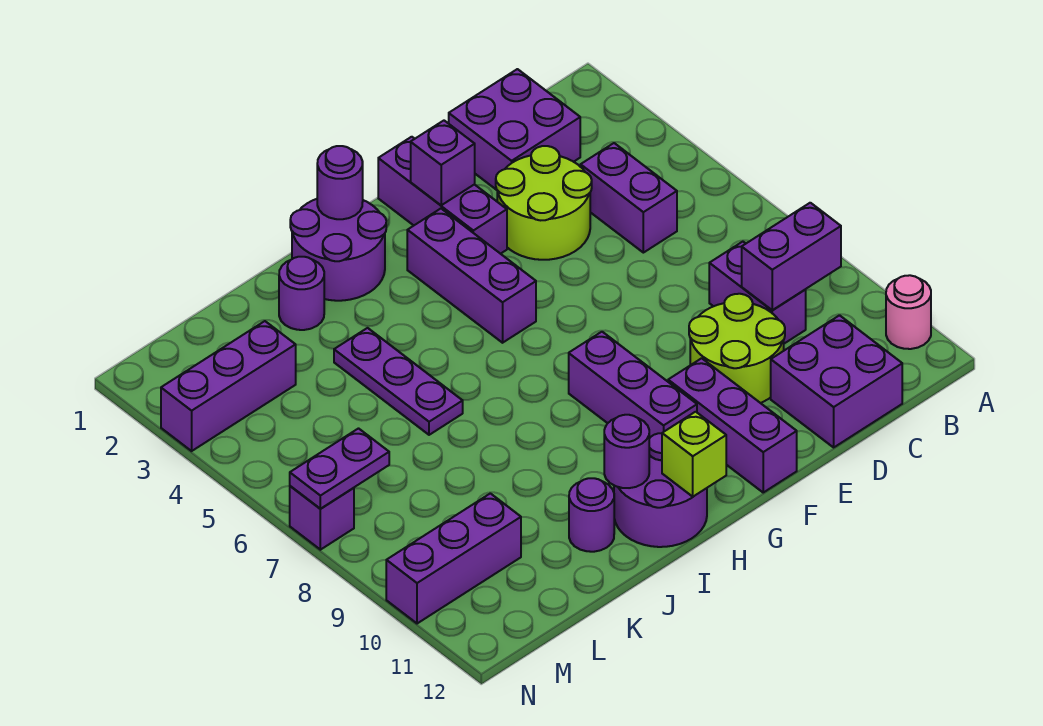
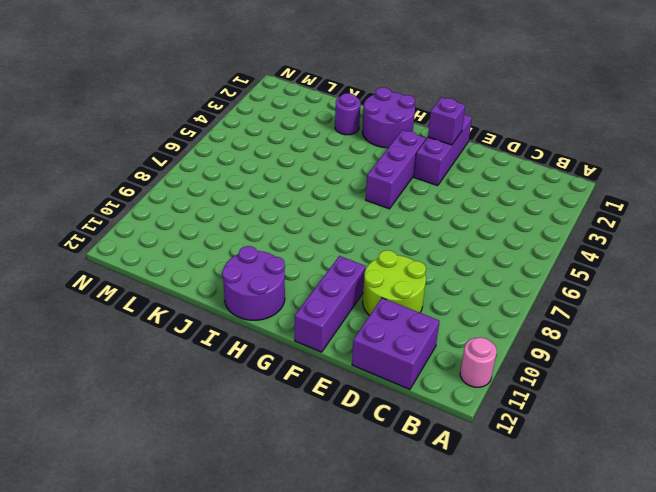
none -> purple 2x2 brick [449,69,580,190]
none -> purple 1x2 brick [581,143,677,253]
none -> purple 1x2 brick [709,242,806,344]

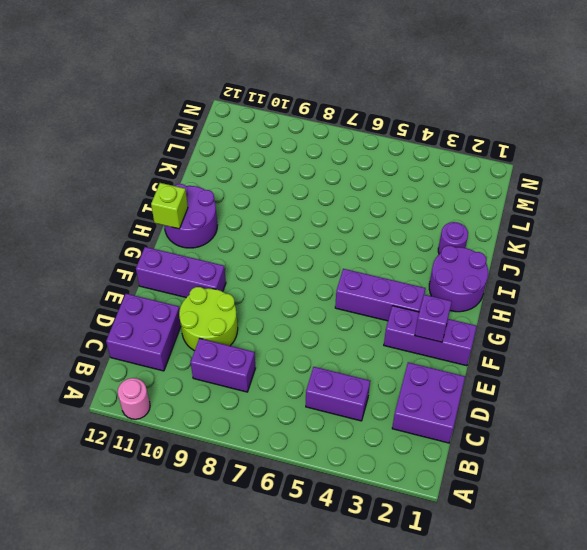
none -> lime 2x2 round brick [496,146,592,260]
none -> purple 1x3 brick [569,332,697,438]
none -> purple 1x3 plate [334,328,463,435]

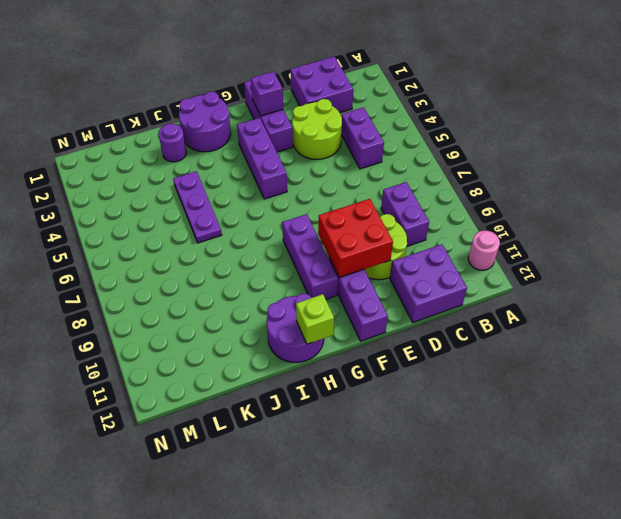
red 2x2 brick [318,199,393,278] -> none
none -> purple 1x1 round brick [569,478,614,552]
none -> purple 1x3 brick [161,321,296,451]
none -> purple 1x3 brick [386,493,521,624]

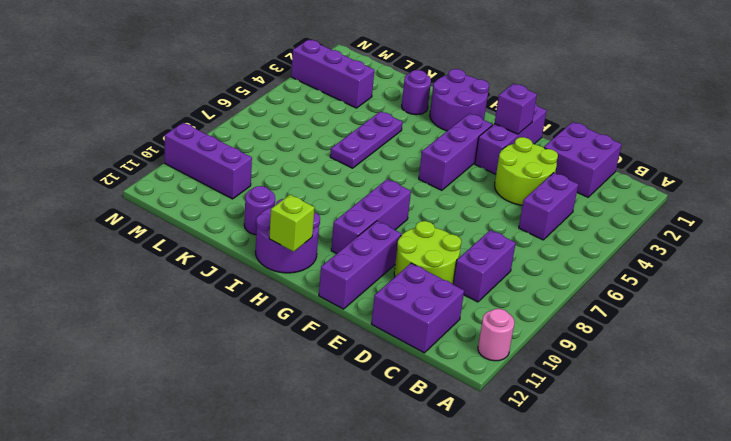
none -> purple 1x1 brick [290,486,354,550]
none -> purple 1x2 brick [742,203,841,310]
none -> purple 1x1 round brick [317,146,363,219]

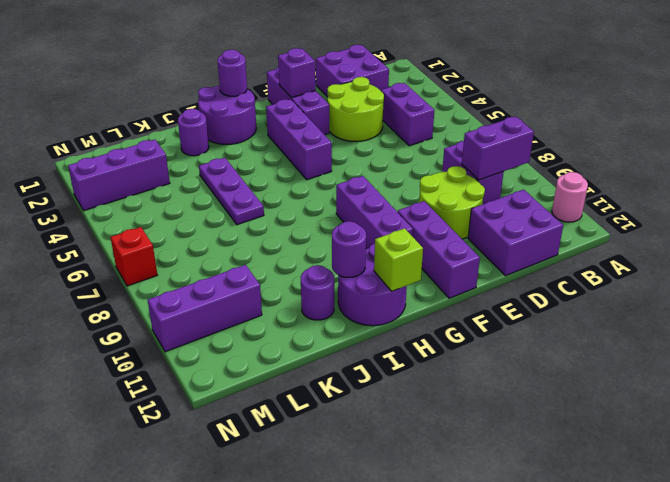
red 1x1 brick [111,227,157,286] -> purple 1x1 brick [290,486,354,550]
none -> purple 1x2 plate [290,429,389,509]

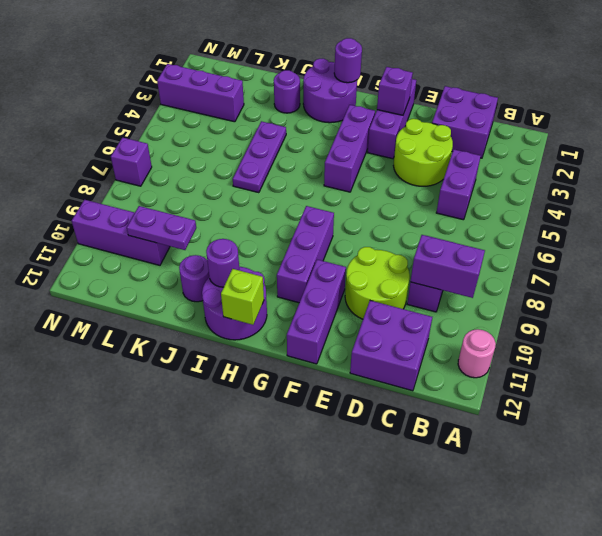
purple 1x2 plate [127,206,196,250] -> purple 1x2 plate moved to [290,429,389,509]

